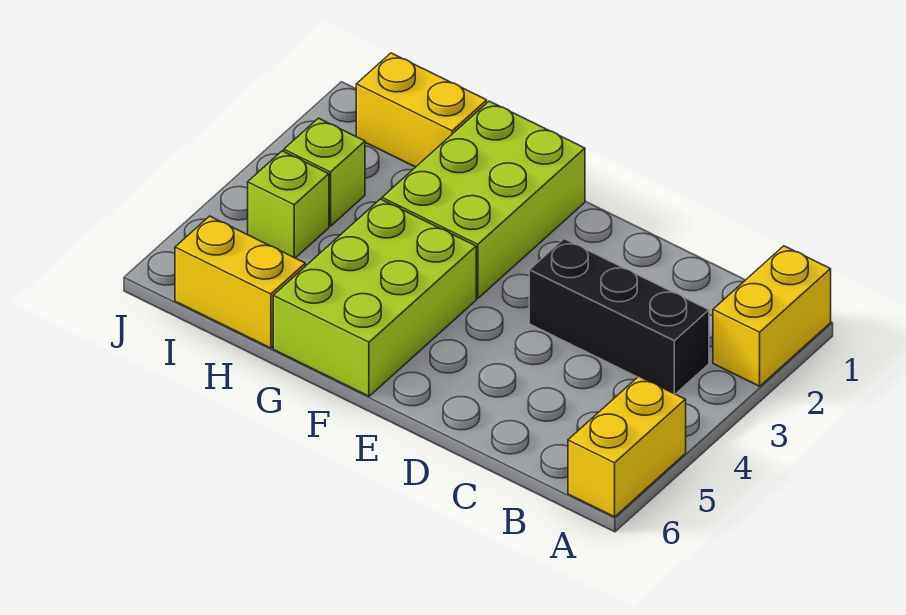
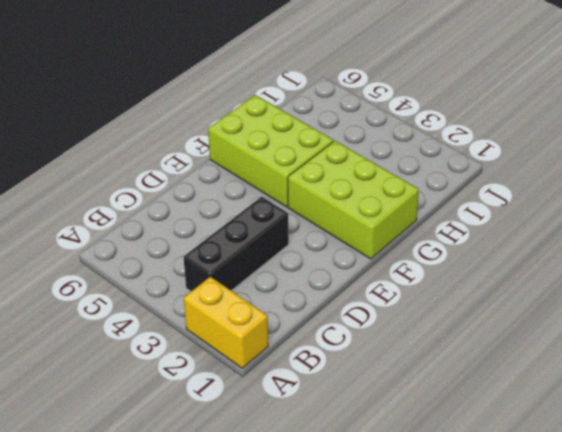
none -> yellow 1x2 brick [568,376,686,517]
none -> yellow 1x2 brick [356,53,487,167]

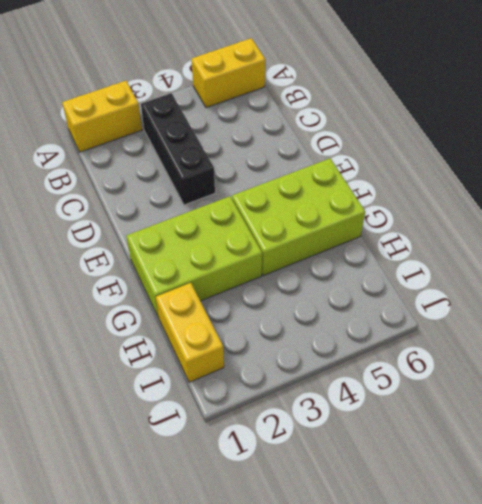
none -> yellow 1x2 brick [175,216,305,348]
none -> lime 1x1 brick [284,118,365,226]

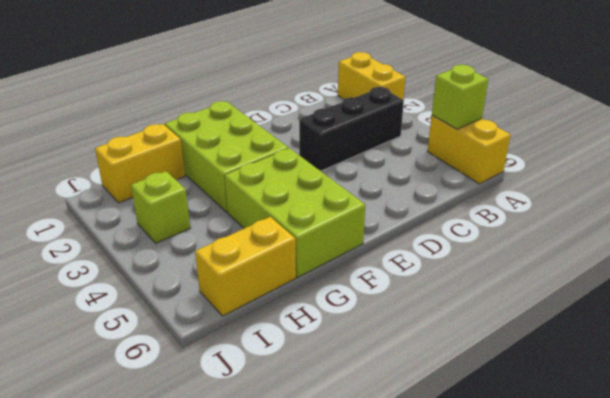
lime 1x1 brick [432,65,488,129] -> lime 1x1 brick moved to [248,151,329,258]

